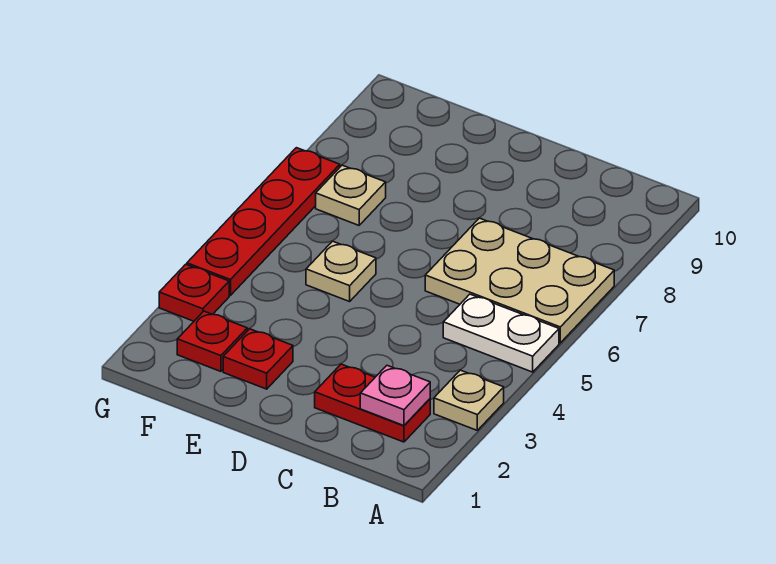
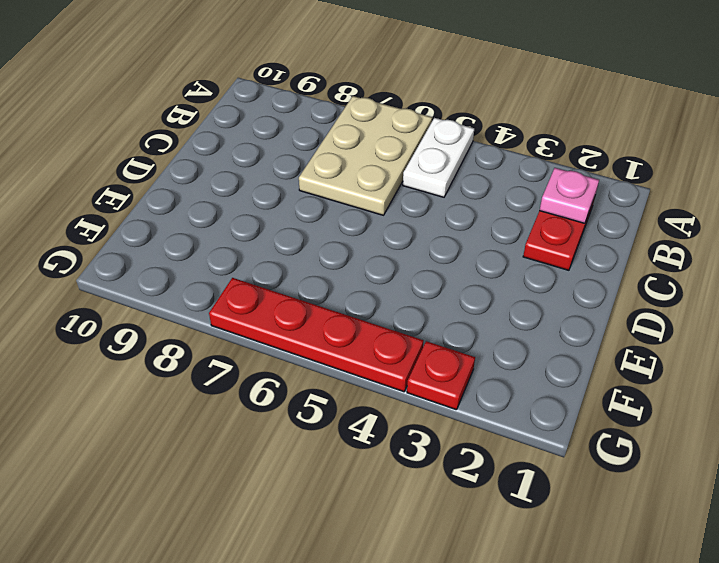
none -> tan 1x1 plate [434,370,504,430]
none -> red 1x1 plate [223,329,293,389]

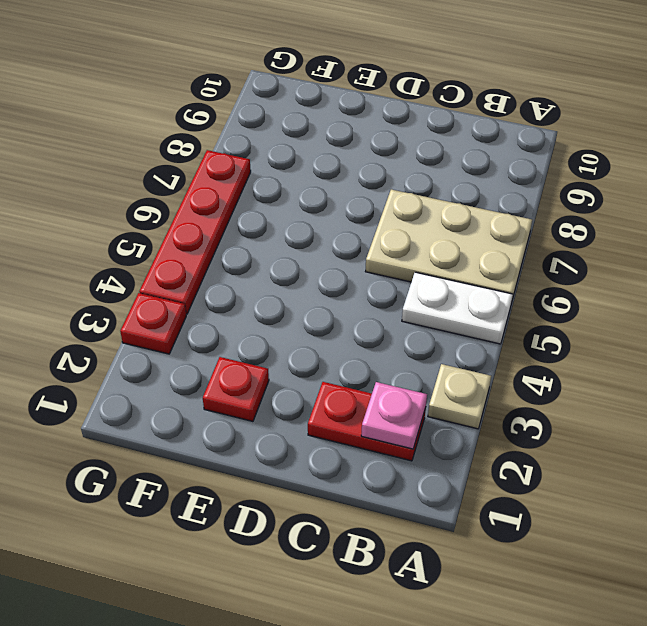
none -> tan 1x1 plate [306,241,376,302]
none -> red 1x1 plate [177,311,247,371]

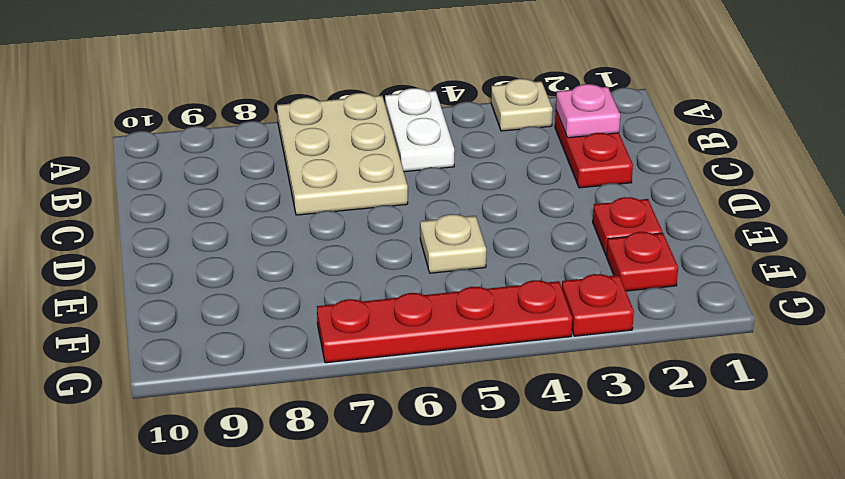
none -> tan 1x1 plate [316,165,386,225]

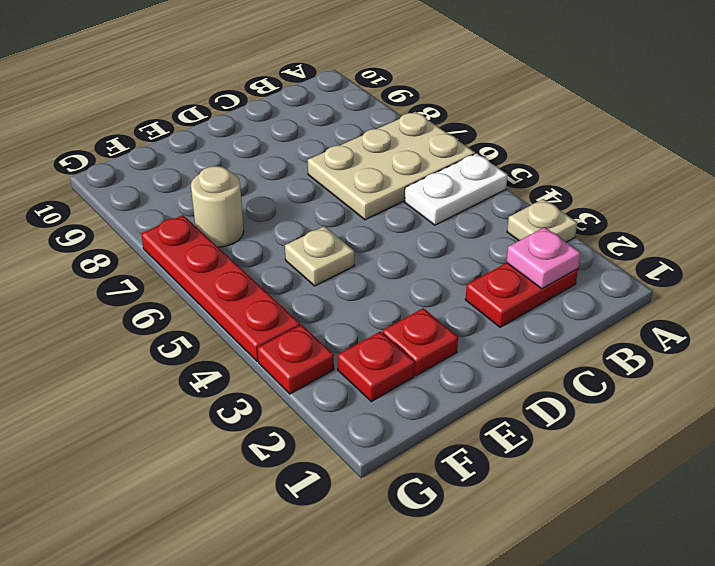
tan 1x1 round brick [191,166,244,247] -> tan 1x1 plate [316,165,386,225]

